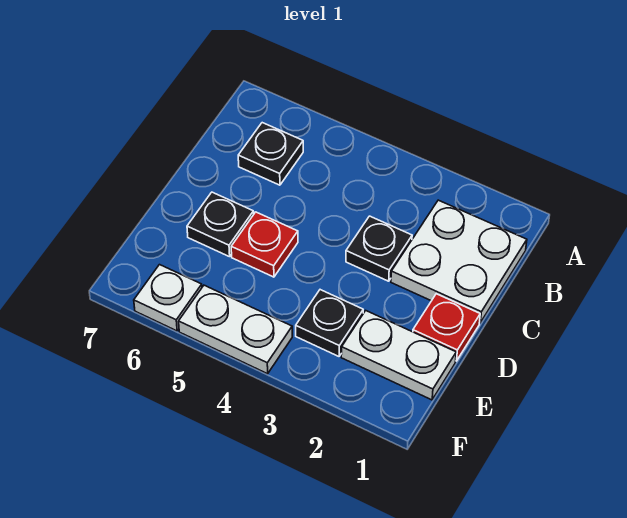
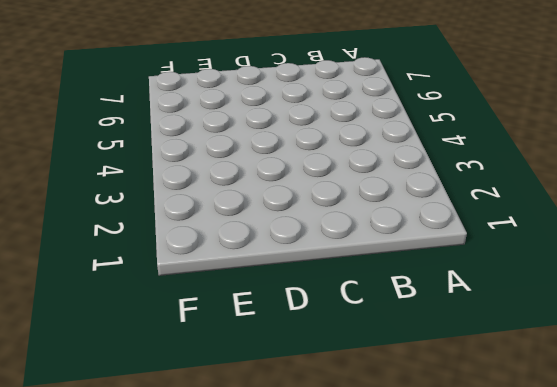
none -> white 2x2 plate [391,200,527,323]
none -> black 1x1 plate [238,123,303,185]

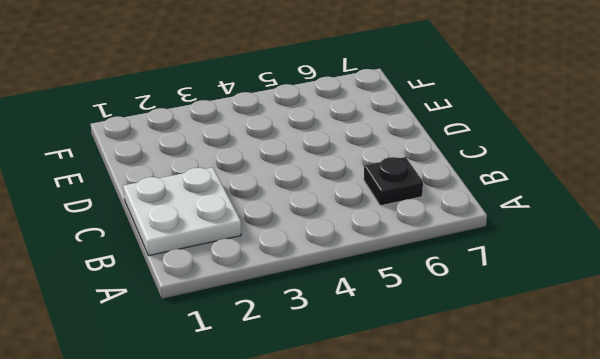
none -> black 1x1 plate [346,216,412,281]
none -> red 1x1 plate [413,294,480,361]

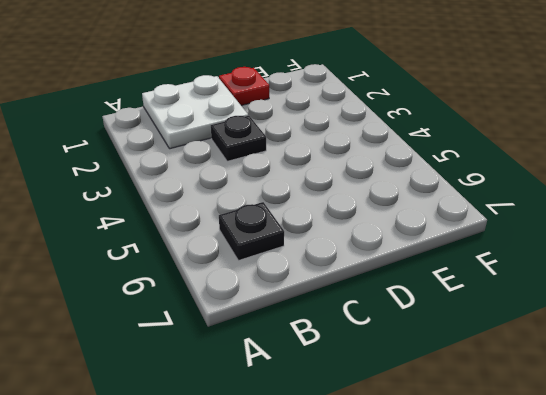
none -> red 1x1 plate [231,212,298,277]
none -> black 1x1 plate [187,192,254,257]

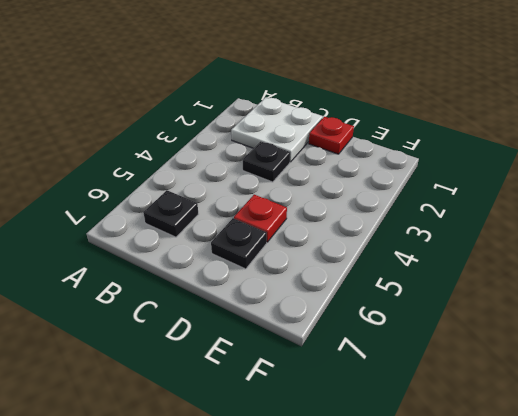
none -> white 1x2 plate [341,311,456,400]
none -> black 1x1 plate [296,290,363,356]

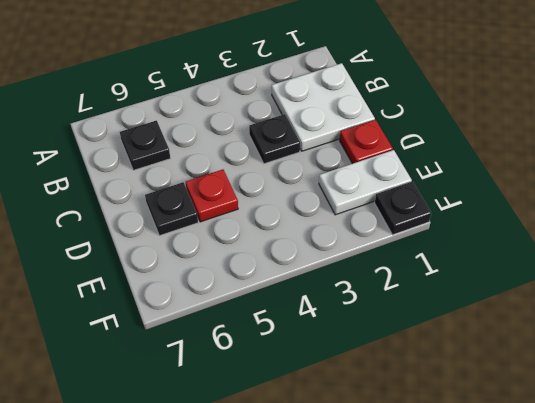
black 1x1 plate [375,182,431,235] -> black 1x1 plate moved to [296,290,363,356]
none -> white 1x2 plate [179,285,292,374]
none -> white 1x1 plate [134,265,202,331]

